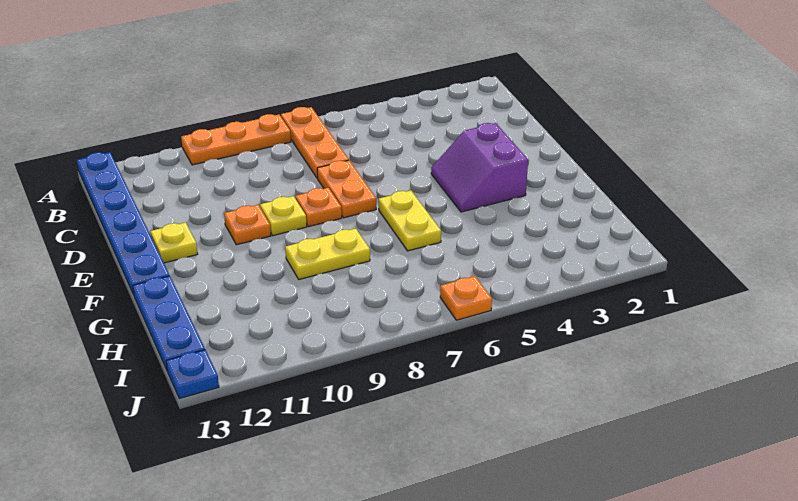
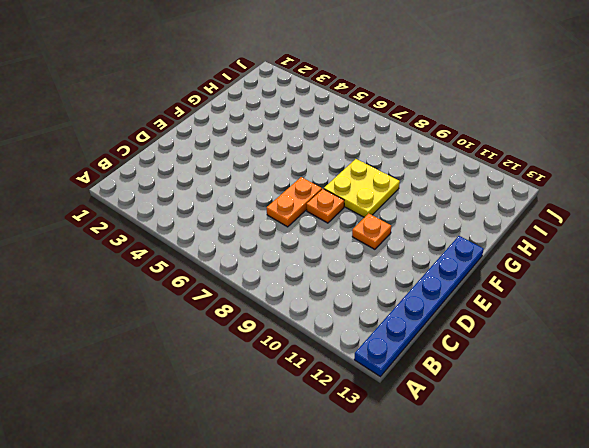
yellow 2x2 plate [324,159,400,217] -> yellow 1x2 plate [285,229,370,279]
none -> orange 1x3 plate [281,107,349,178]
none -> orange 1x3 plate [181,114,291,165]
none -> purple 2x2 slope [431,123,528,212]

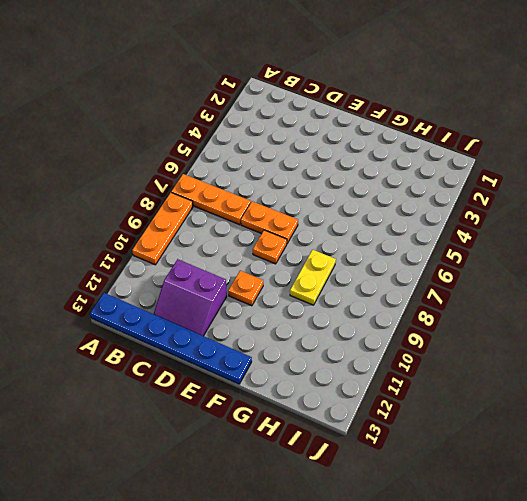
purple 2x2 slope [154,259,227,336] -> purple 2x2 slope moved to [431,123,528,212]
none -> yellow 1x1 plate [260,196,307,236]
none -> yellow 1x1 plate [150,222,198,263]
none -> yellow 1x2 plate [379,191,441,251]

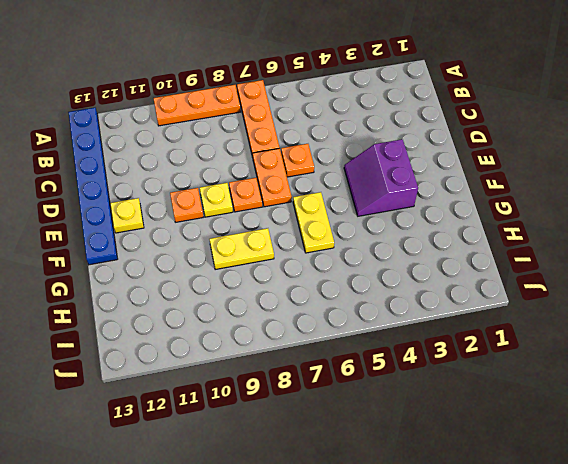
orange 1x1 plate [281,144,314,177] -> orange 1x1 plate moved to [440,276,492,320]
none -> blue 1x3 plate [133,276,205,370]
none -> blue 1x1 plate [166,350,219,399]

